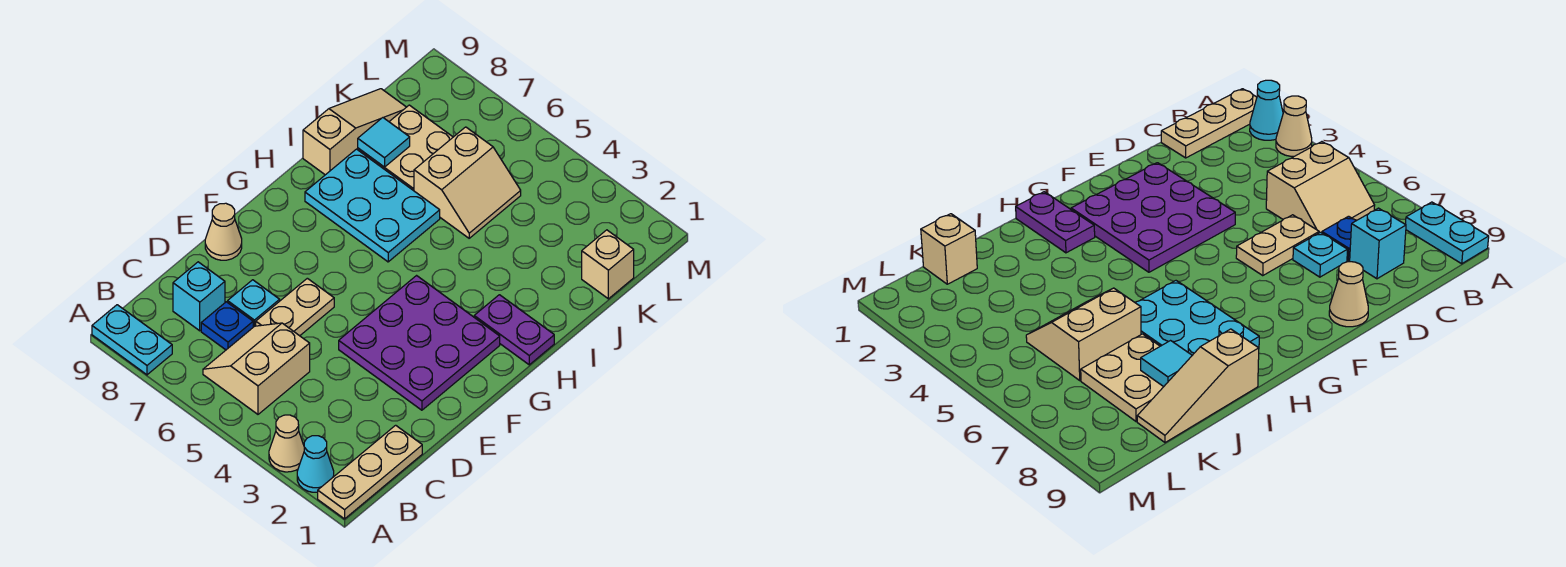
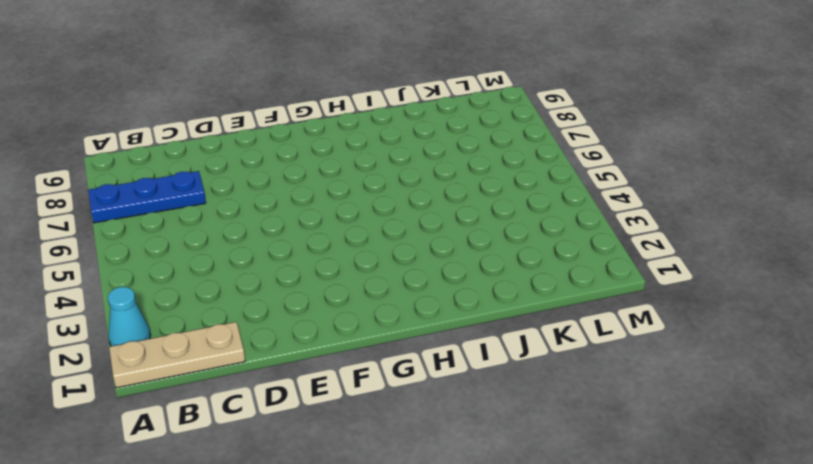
blue 1x3 plate [88,171,206,223] -> blue 1x1 plate [201,302,253,350]
none -> tan 1x1 cone [269,415,304,472]
none -> cyan 1x2 plate [92,305,172,375]
none -> tan 2x2 slope [203,323,310,414]

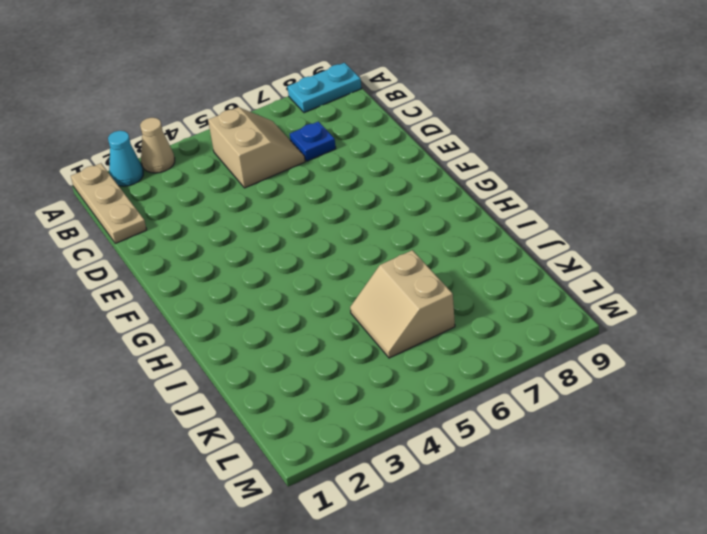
none -> cyan 1x1 brick [173,262,225,331]
none -> tan 1x2 plate [256,278,334,336]
none -> cyan 1x1 plate [228,280,280,327]

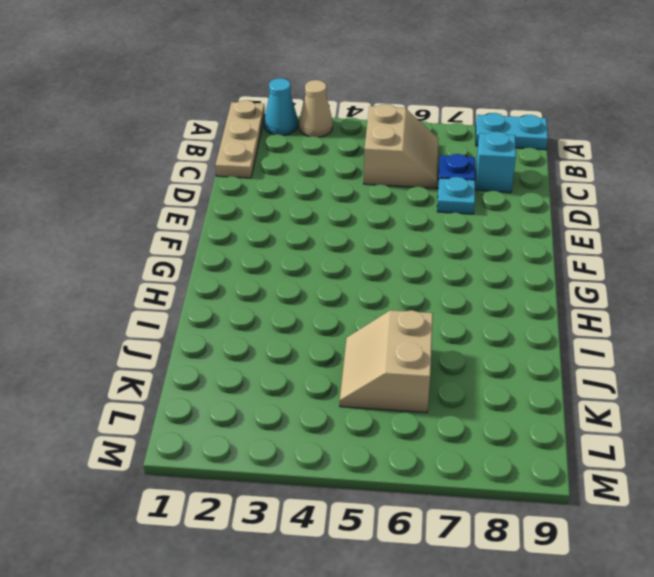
none -> tan 1x2 plate [256,278,334,336]
none -> purple 3x3 plate [339,276,500,410]
none -> tan 1x1 cone [205,203,242,260]

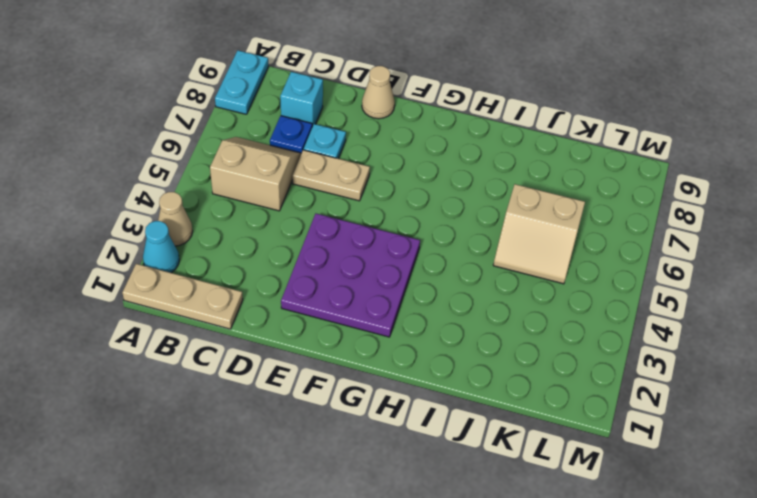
none -> purple 1x2 plate [474,295,554,365]
none -> cyan 2x3 plate [305,149,440,262]
none -> tan 1x3 slope [303,89,406,175]

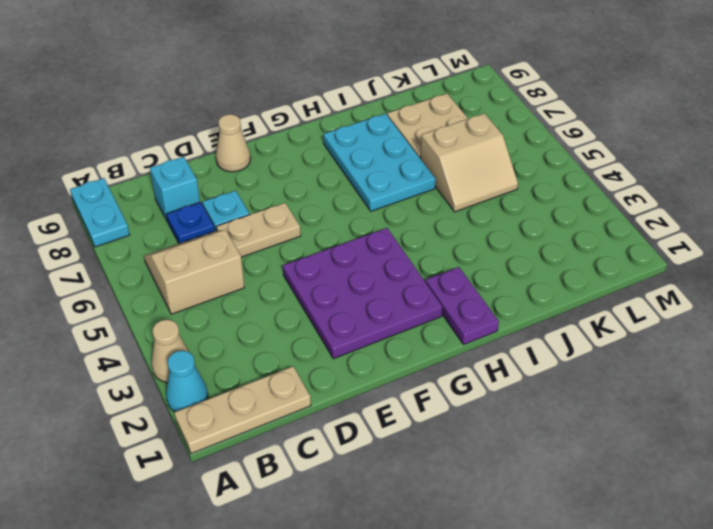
none -> tan 1x3 slope [303,89,406,175]
none -> tan 1x1 brick [582,230,634,299]
none -> cyan 1x1 tile [358,118,410,167]

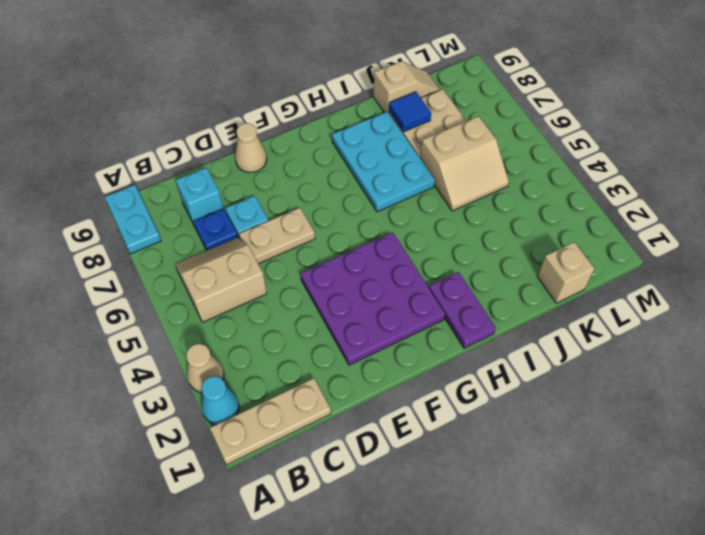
blue 1x1 tile [389,92,431,132] -> cyan 1x1 tile [358,118,410,167]
tan 1x2 slope [374,61,440,113] -> tan 1x3 slope [303,89,406,175]

